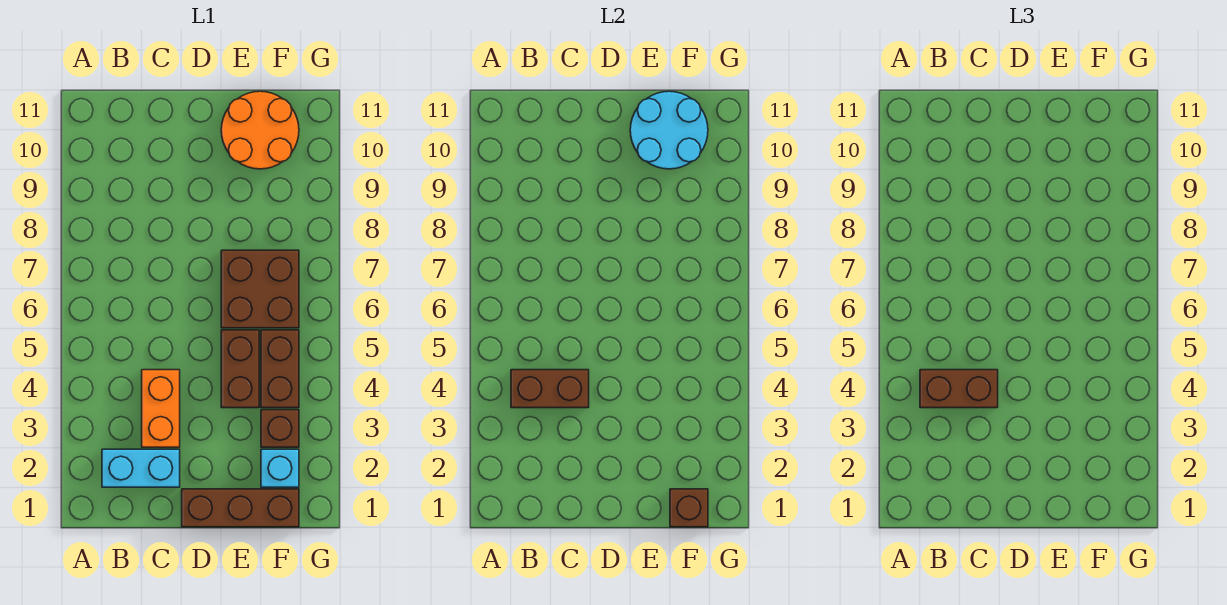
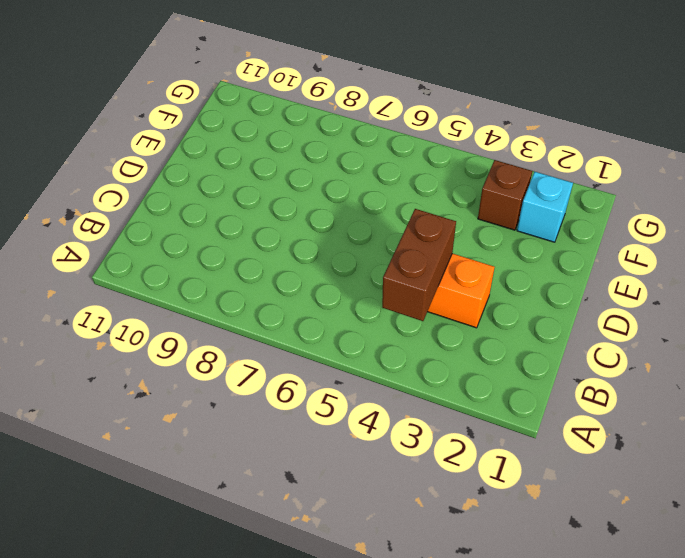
none -> cyan 1x2 brick [102,449,180,487]
none -> brown 1x3 brick [182,489,299,527]
none -> brown 1x2 brick [221,330,259,408]

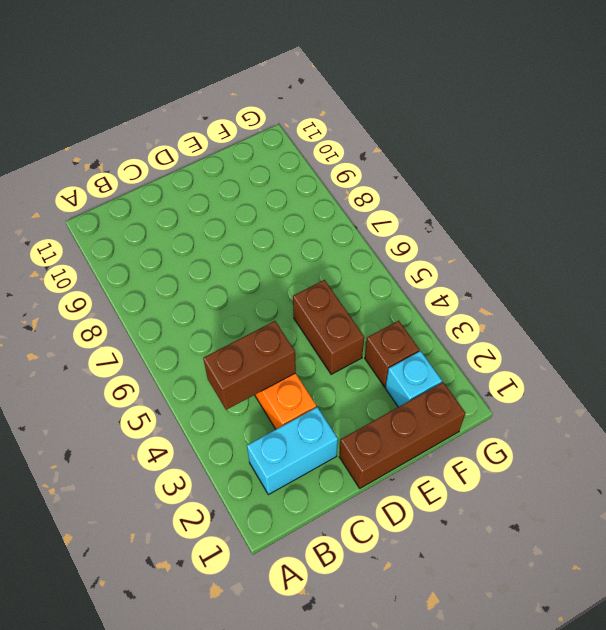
none -> brown 2x2 brick [221,250,299,328]
none -> orange 2x2 round brick [221,91,299,169]
none -> brown 1x2 brick [261,330,299,408]

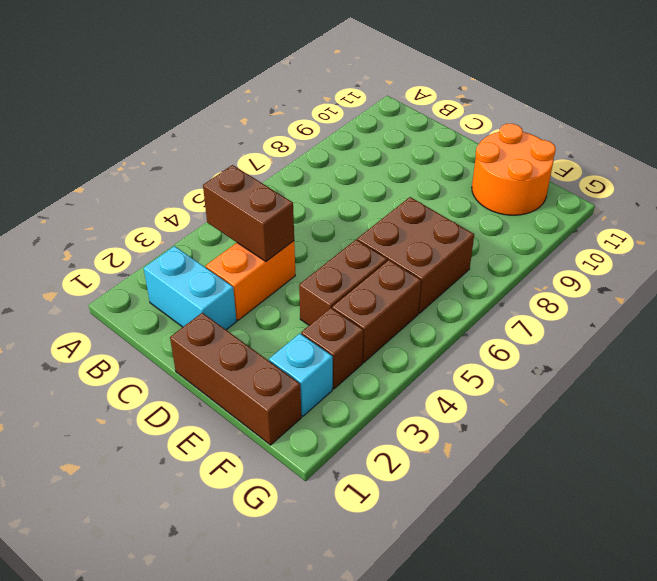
none -> cyan 2x2 round brick [630,91,708,169]
none -> brown 1x1 brick [670,489,708,527]
none -> brown 1x2 brick [920,370,998,408]

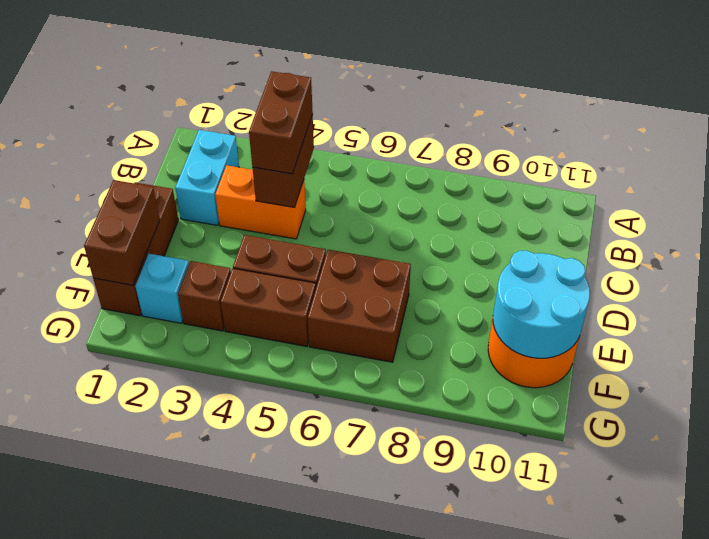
brown 1x2 brick [84,180,160,285] -> brown 1x1 brick [670,489,708,527]

